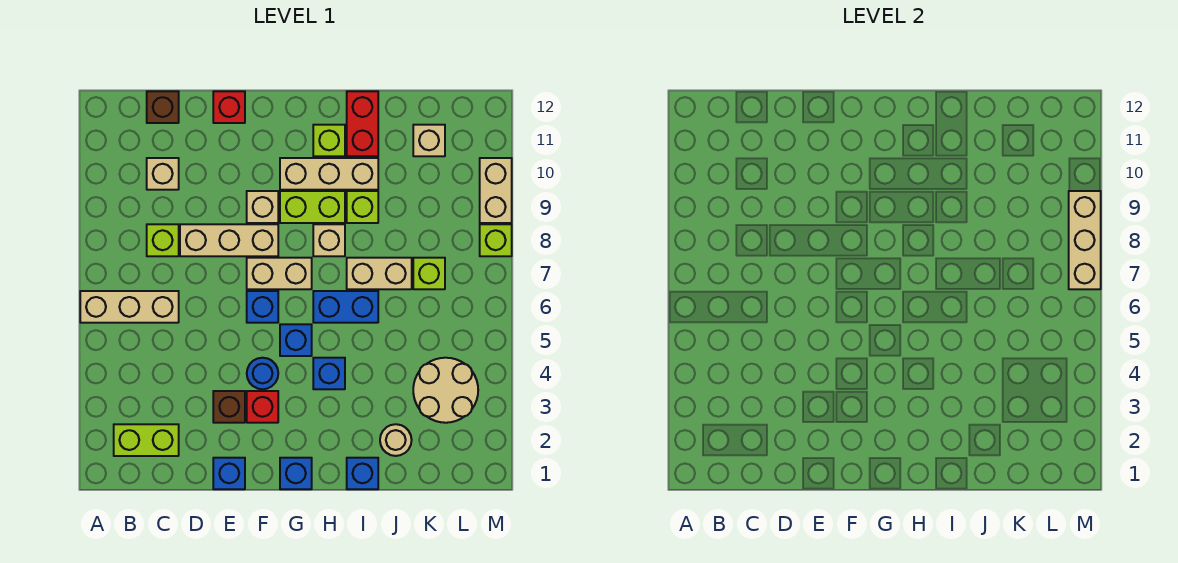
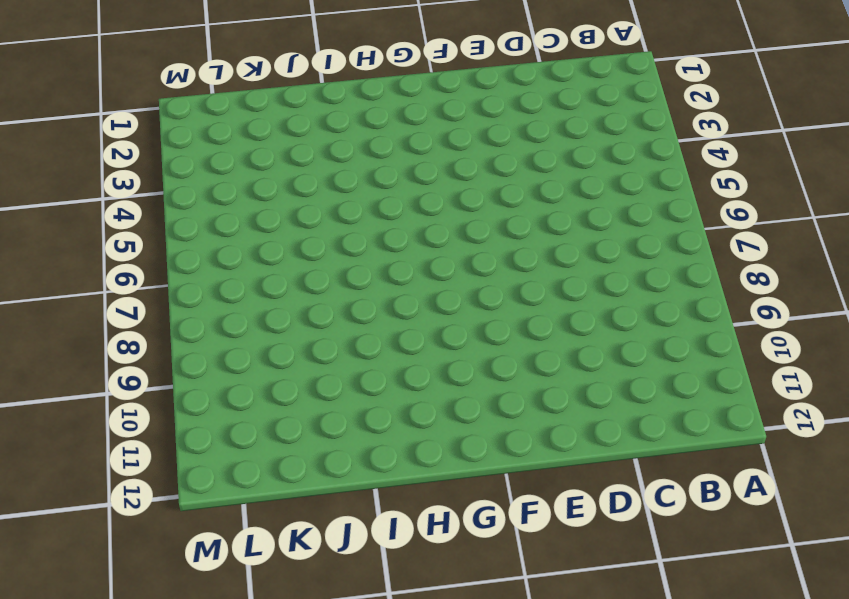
none -> tan 1x3 brick [80,291,179,323]
none -> lime 1x2 brick [114,424,179,456]
none -> lime 1x1 brick [147,224,179,256]
none -> tan 1x1 brick [147,158,179,190]

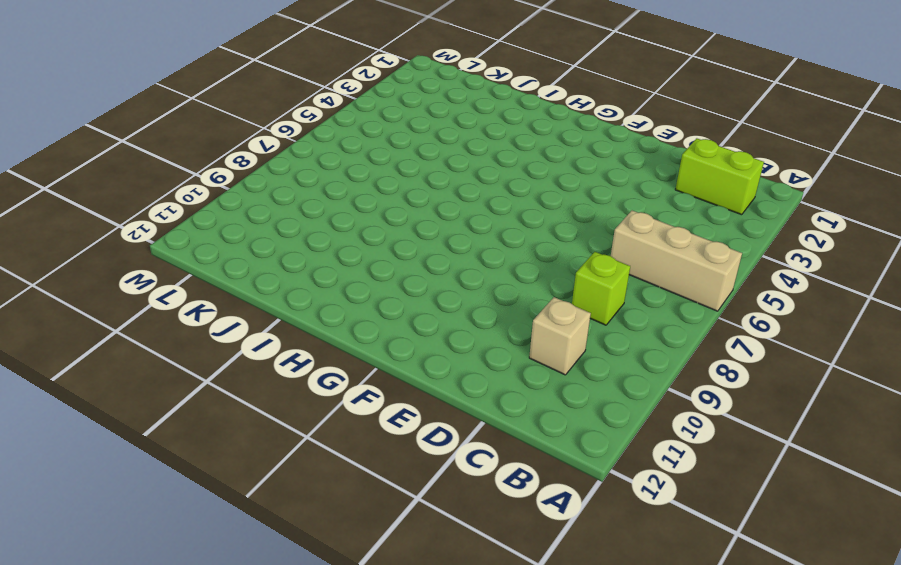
none -> brown 1x1 brick [147,91,179,123]
none -> tan 1x3 brick [180,224,278,256]
none -> blue 1x1 brick [213,458,245,489]
none -> brown 1x1 brick [213,391,245,423]

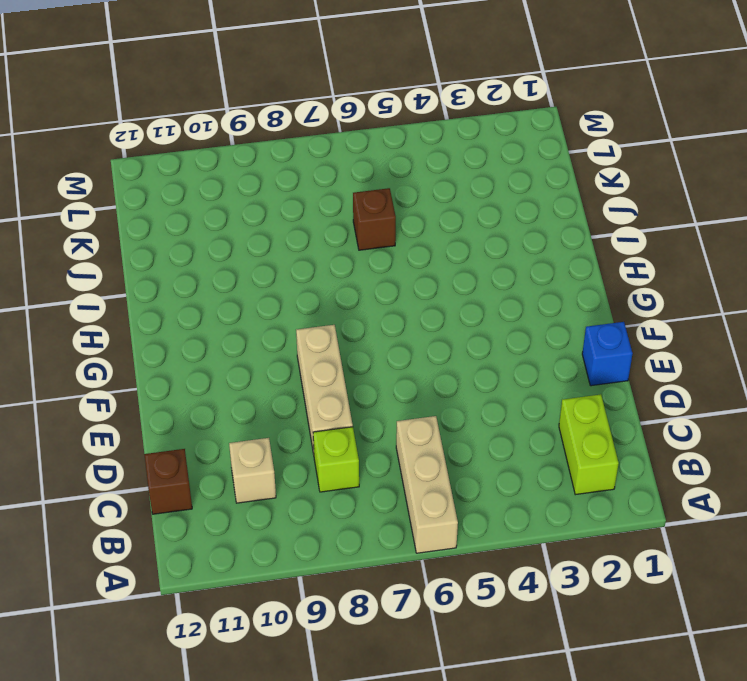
brown 1x1 brick [353,188,396,250] -> brown 1x1 brick moved to [213,391,245,423]
none -> red 1x1 brick [213,91,245,123]
none -> red 1x1 brick [247,391,278,423]
none -> blue 1x1 round brick [247,358,278,389]
none -> blue 1x1 brick [247,291,278,323]

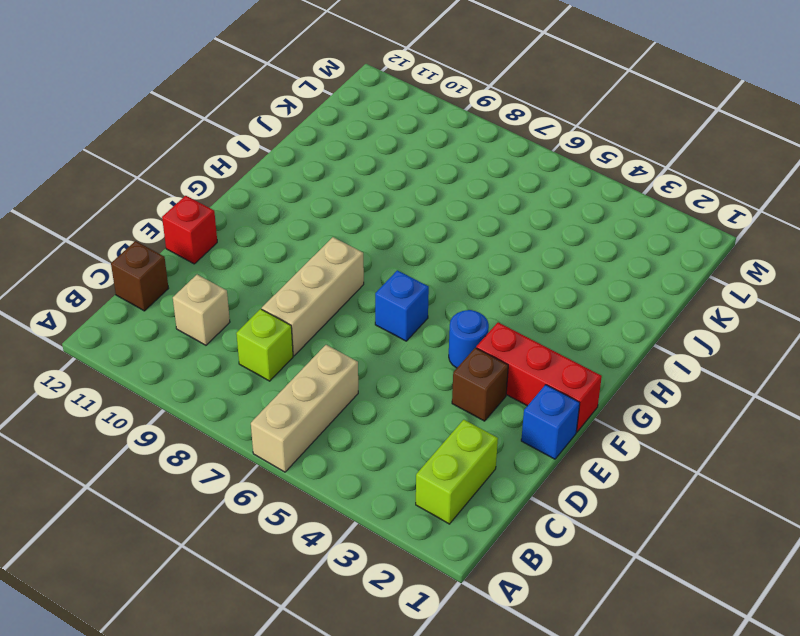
red 1x3 brick [476,322,602,432] -> red 1x1 brick [247,391,278,423]
none -> tan 1x2 brick [247,258,312,289]
none -> tan 1x1 brick [247,191,278,223]
none -> blue 1x1 brick [280,458,312,489]
none -> blue 1x1 brick [280,324,312,356]

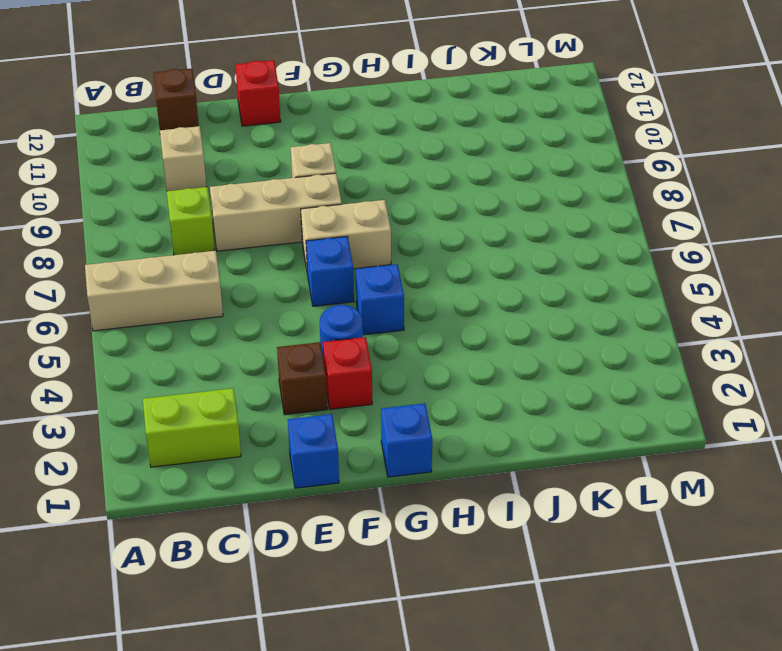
none -> lime 1x2 brick [280,191,345,223]
none -> tan 1x3 brick [280,158,378,190]
none -> blue 1x1 brick [313,358,345,389]
none -> blue 1x2 brick [313,291,378,323]

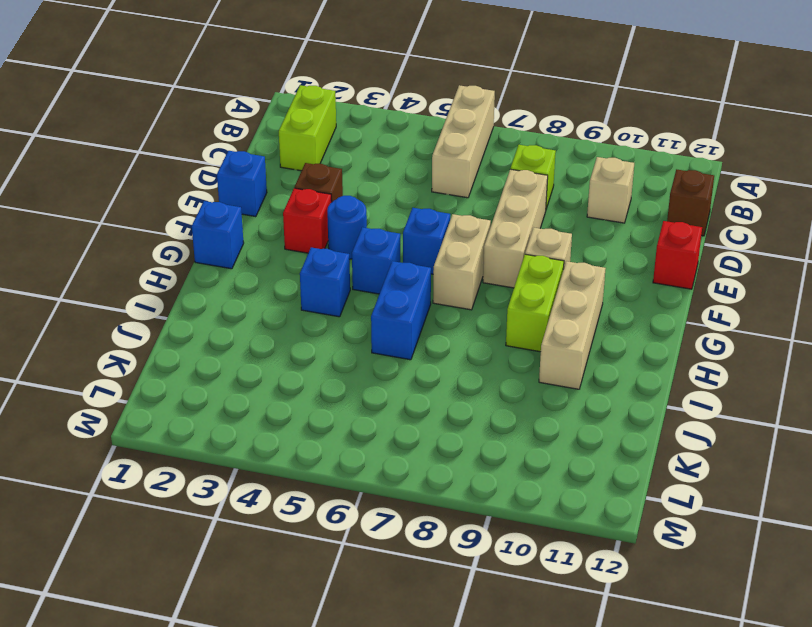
none -> tan 1x1 brick [313,224,345,256]
none -> lime 1x1 brick [313,125,345,156]
none -> blue 1x1 brick [347,458,378,489]
none -> tan 1x2 brick [347,258,412,289]

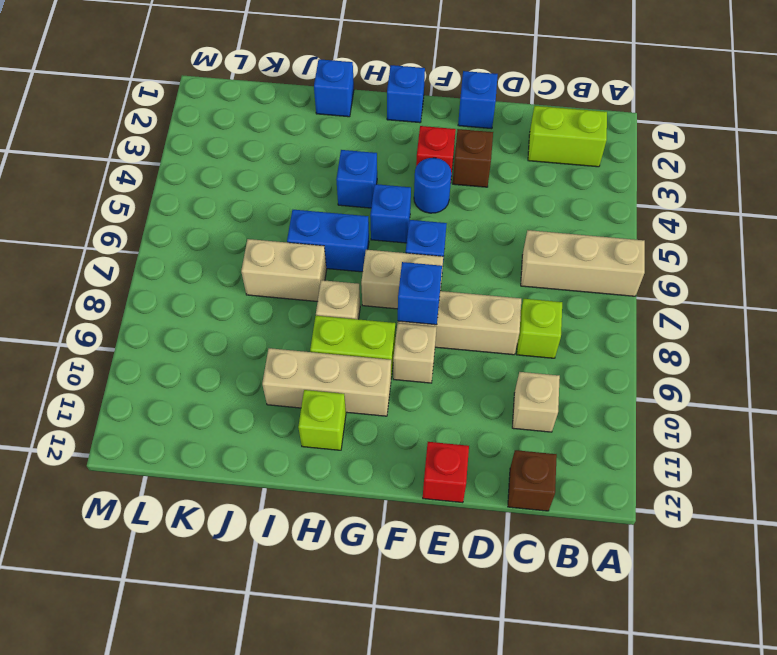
blue 1x1 brick [398,262,442,325] -> none
none -> lime 1x1 brick [347,191,378,223]
none -> red 1x2 brick [347,91,378,156]
none -> tan 1x1 round brick [380,424,412,456]
none -> tan 2x2 round brick [413,358,478,423]

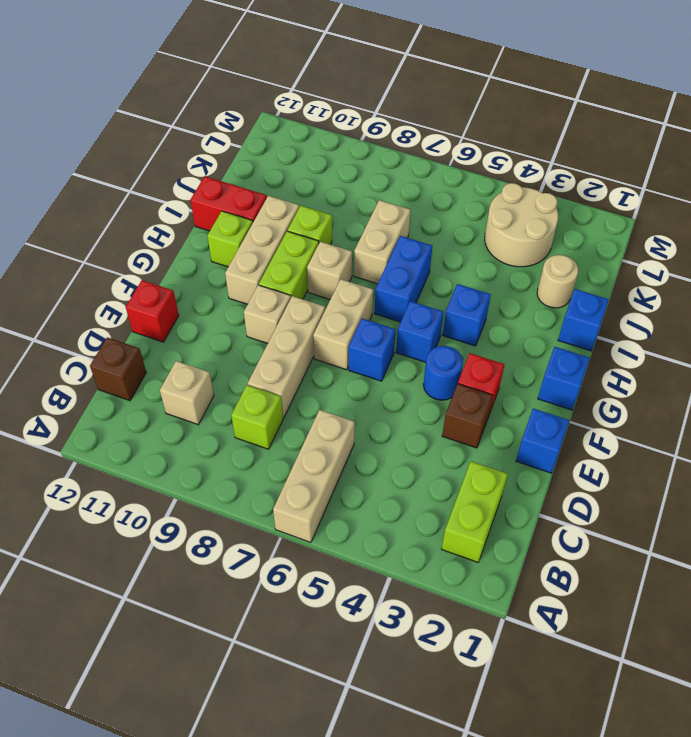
none -> lime 1x1 brick [413,258,445,289]
none -> tan 1x1 brick [413,125,445,156]
none -> lime 1x1 brick [480,224,512,256]
none -> tan 1x2 brick [480,158,512,223]

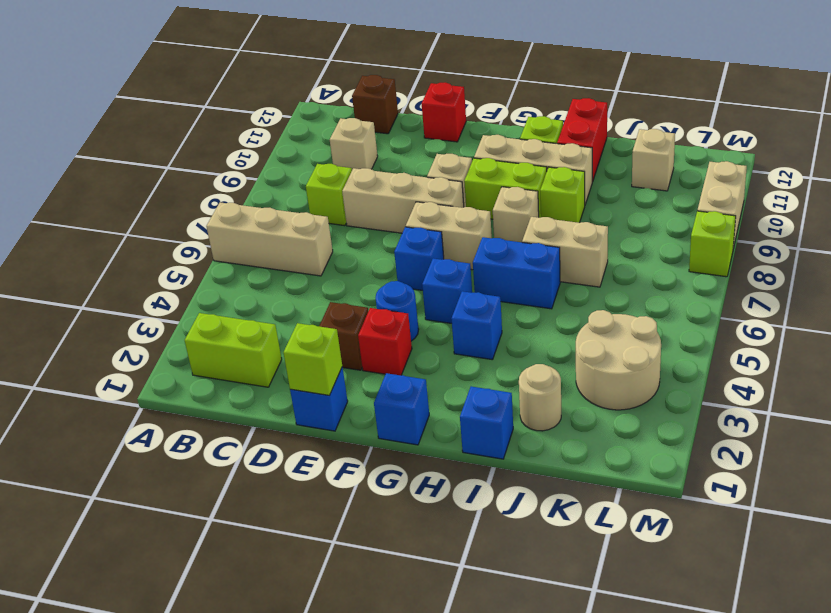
lime 1x1 brick [283,323,342,396] -> lime 1x1 brick moved to [413,258,445,289]
none -> tan 1x3 brick [1069,191,1101,289]

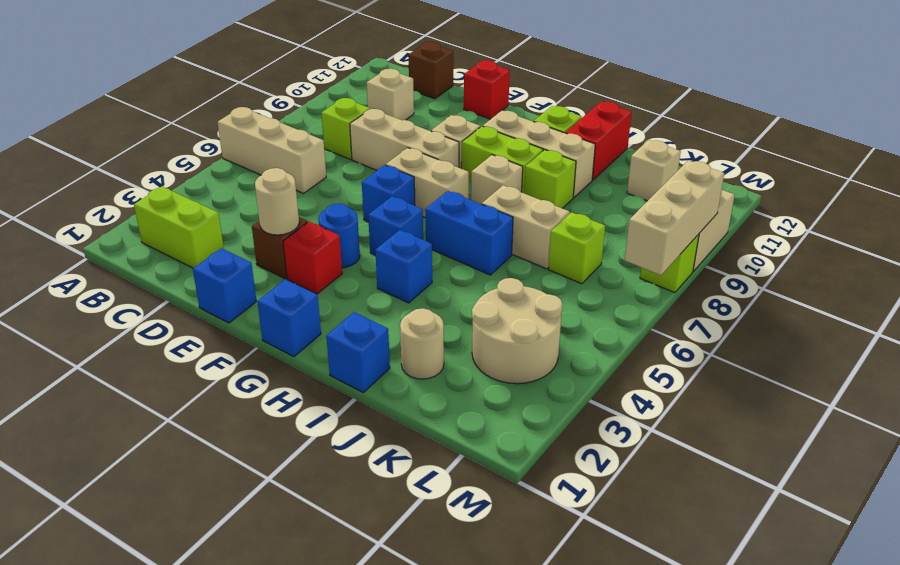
tan 1x1 round brick [255,168,299,235] -> none

